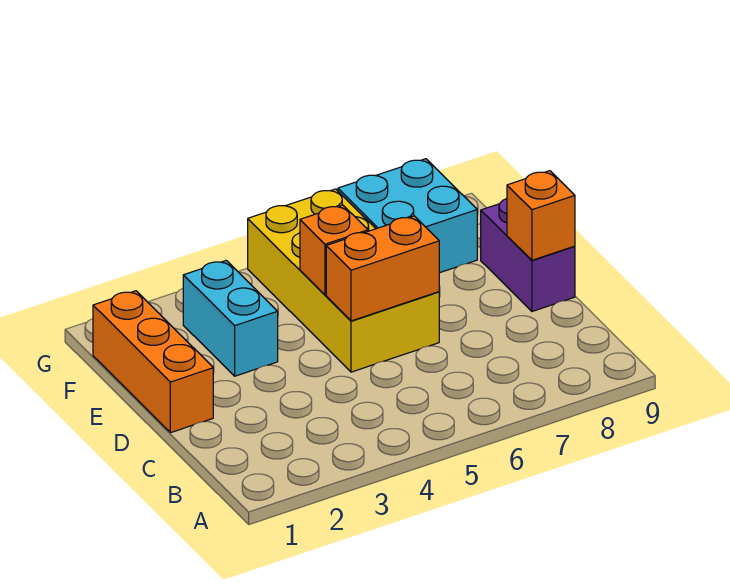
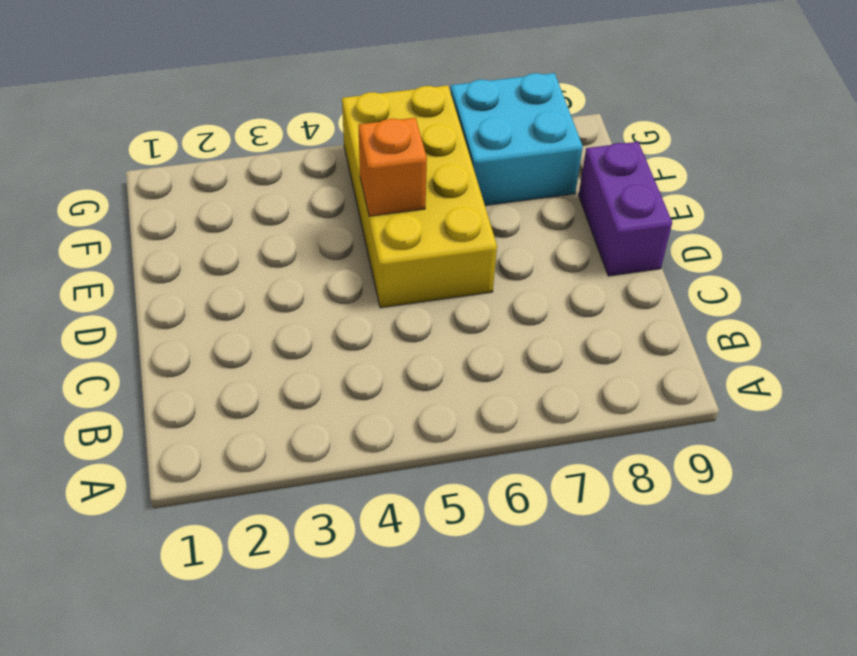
none -> orange 1x3 brick [93,291,213,433]
none -> cyan 1x2 brick [183,260,278,376]

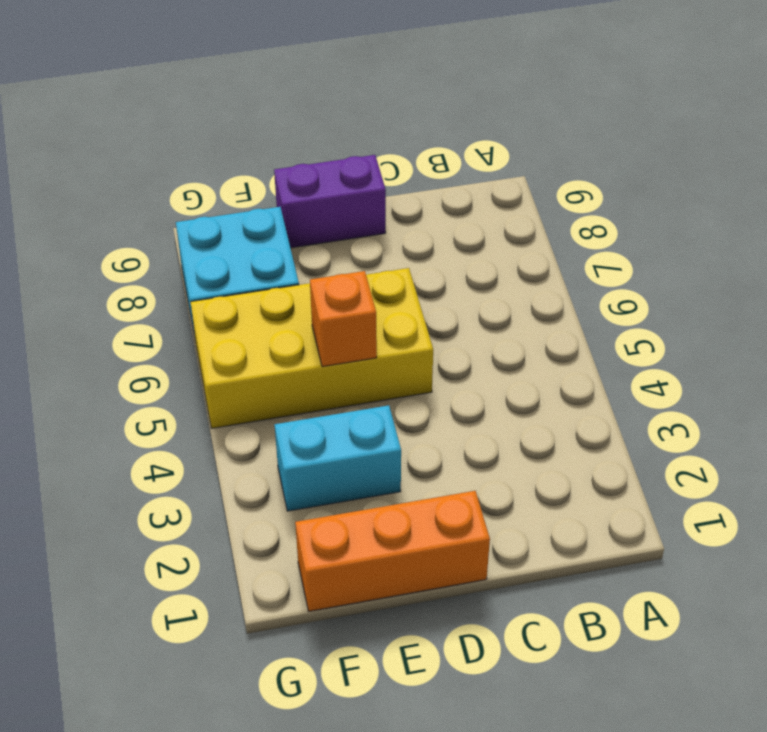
none -> orange 1x2 brick [326,216,439,321]
none -> orange 1x1 brick [507,171,575,260]

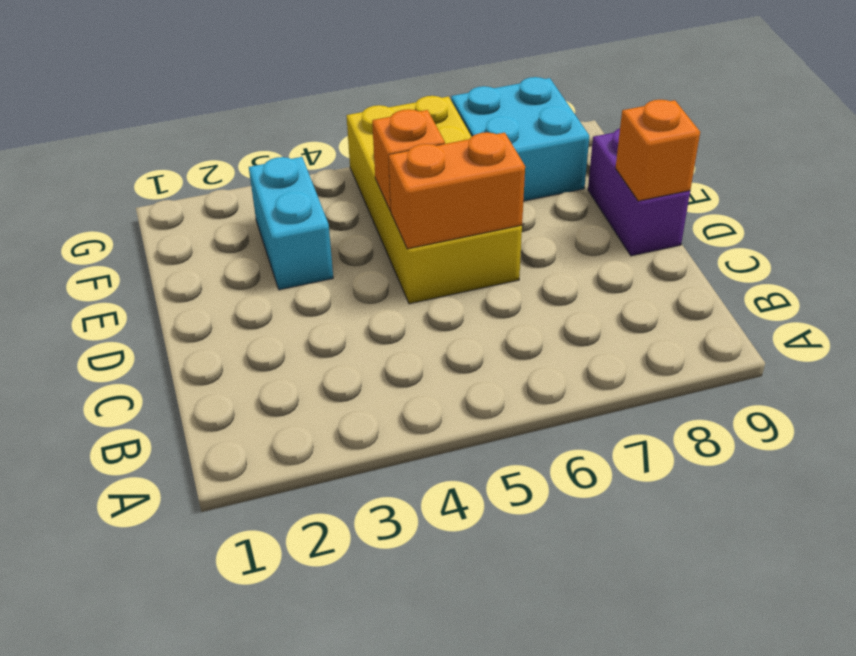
none -> orange 1x3 brick [93,291,213,433]

